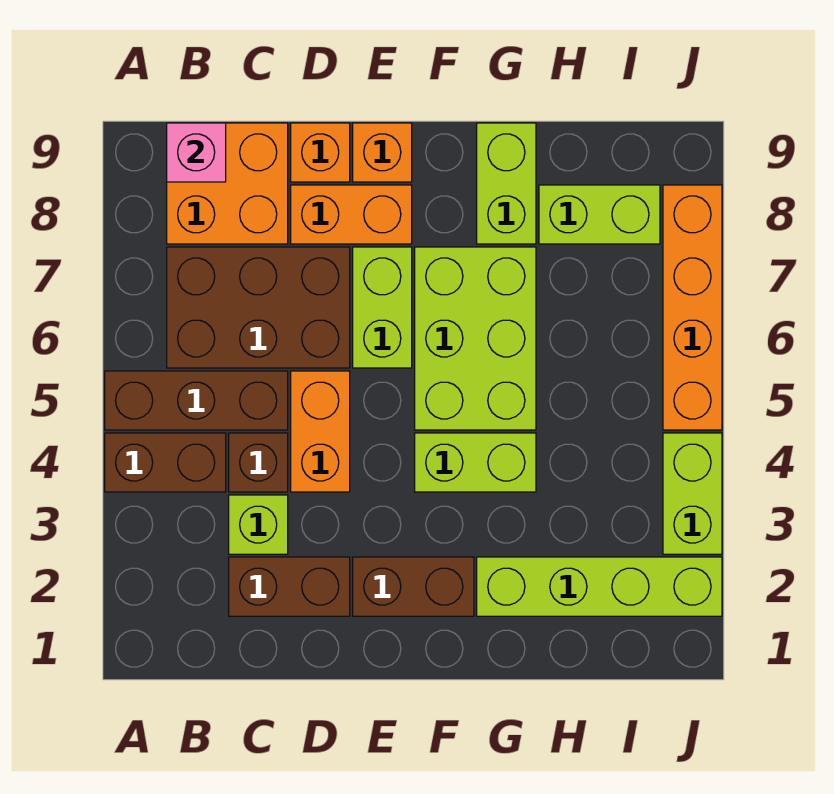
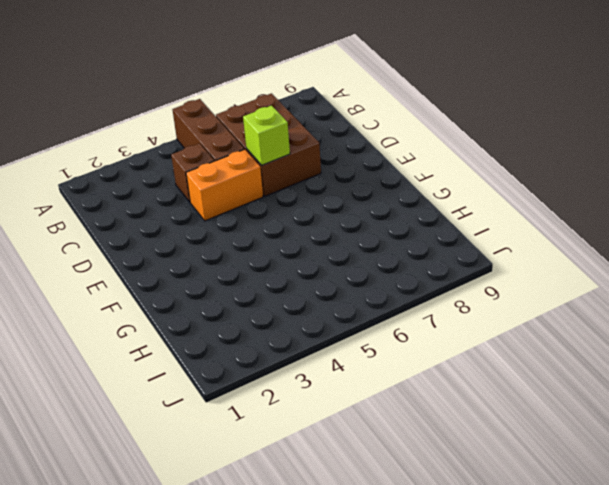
lime 1x1 brick [243,106,290,165] -> lime 1x1 brick moved to [229,495,288,554]
none -> brown 1x2 brick [105,433,226,492]
none -> orange 2x2 brick [167,123,288,244]
none -> brown 1x2 brick [229,557,350,616]

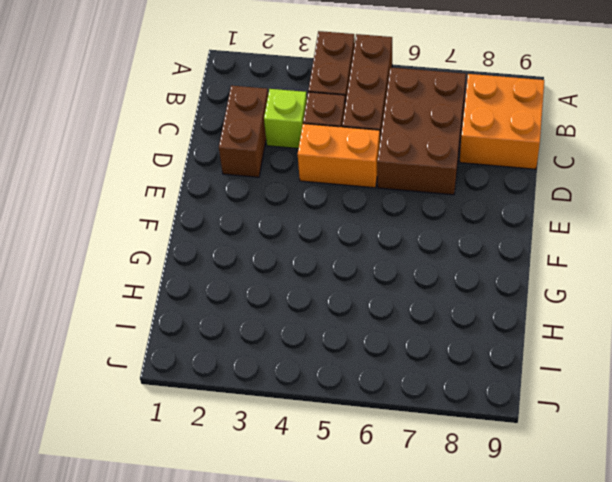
none -> orange 1x2 brick [291,185,412,244]
none -> orange 1x1 brick [291,123,350,182]
none -> brown 1x2 brick [353,557,474,616]

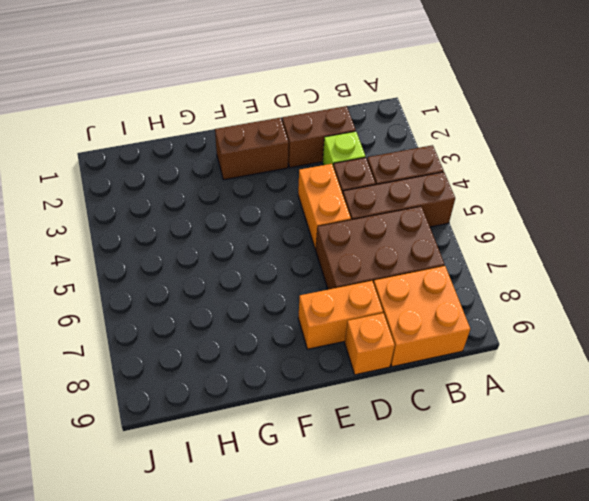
none -> lime 1x2 brick [353,247,412,368]
none -> orange 1x1 brick [353,123,412,182]
none -> lime 1x2 brick [415,433,536,492]

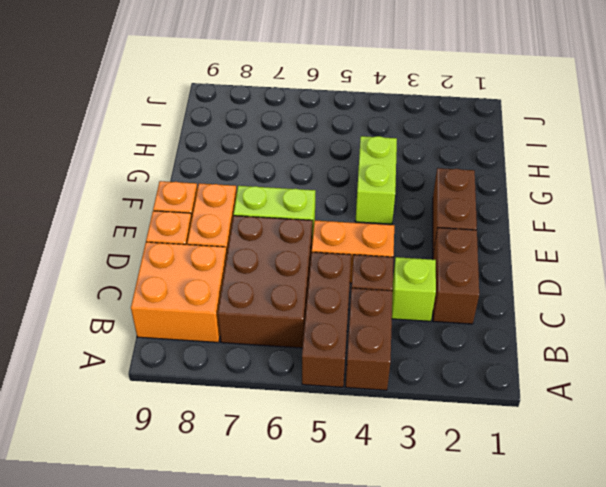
none -> lime 2x3 brick [415,247,536,430]
none -> lime 1x4 brick [477,557,722,616]
none -> lime 1x2 brick [477,123,536,244]

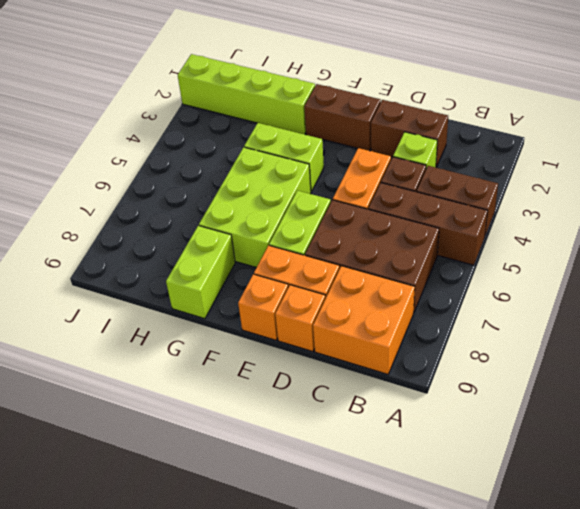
none -> lime 1x2 brick [539,185,660,244]
none -> lime 1x2 brick [663,433,722,554]
none -> orange 1x4 brick [663,185,722,430]

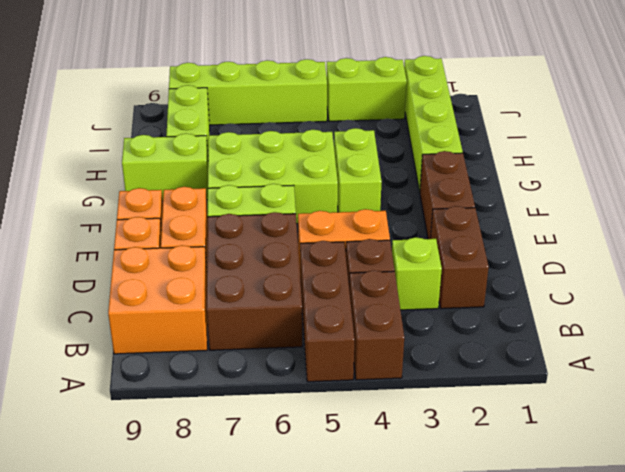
lime 1x4 brick [169,59,327,125] -> orange 1x4 brick [663,185,722,430]
none -> pink 1x1 brick [167,123,226,182]

